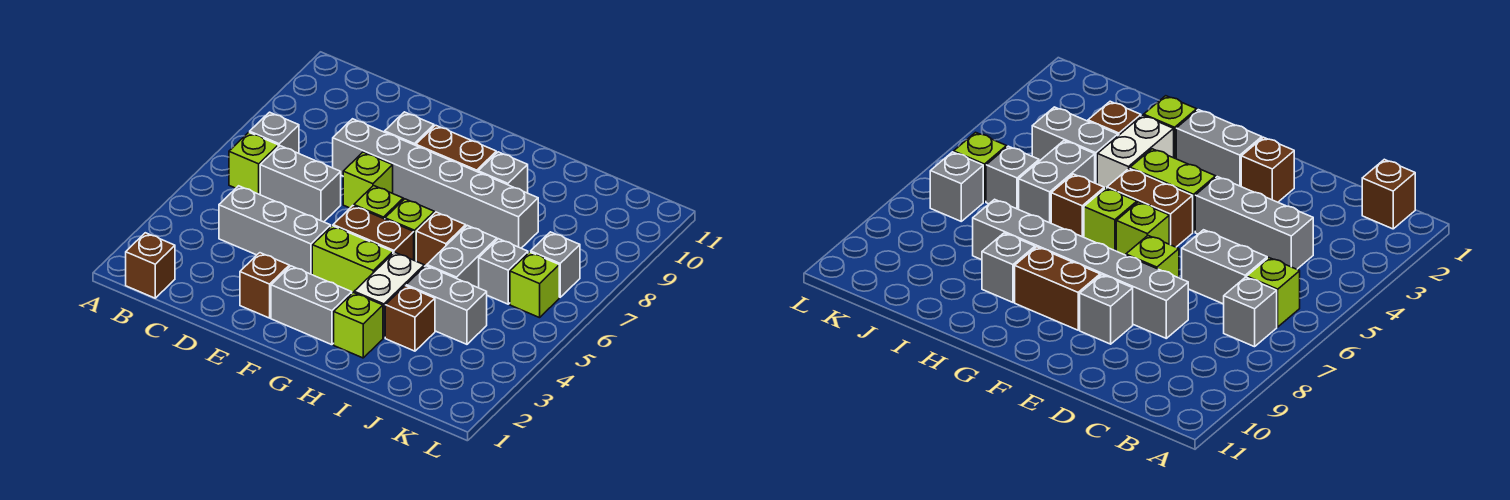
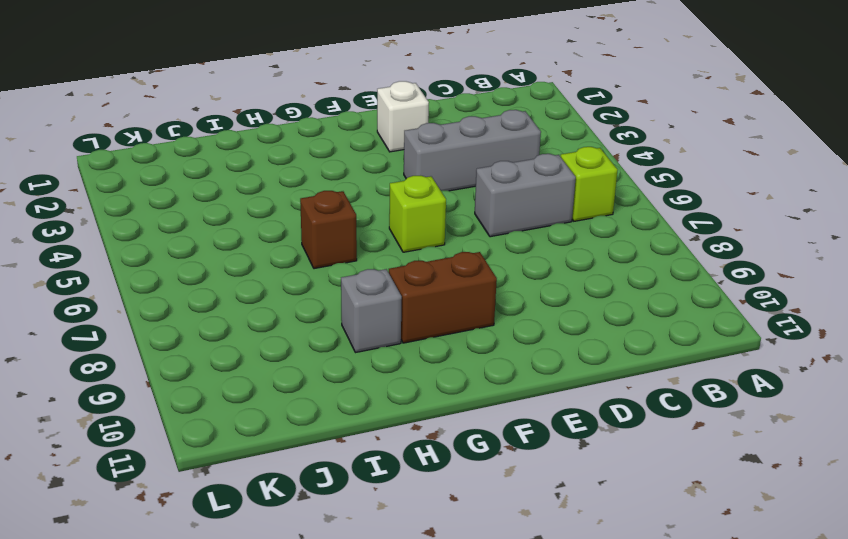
white 1x1 brick [377,81,429,152] -> brown 1x1 brick [240,253,289,318]
none -> brown 1x1 brick [126,233,175,298]
none -> grey 1x1 brick [250,112,299,153]
none -> grey 1x6 brick [333,119,538,248]

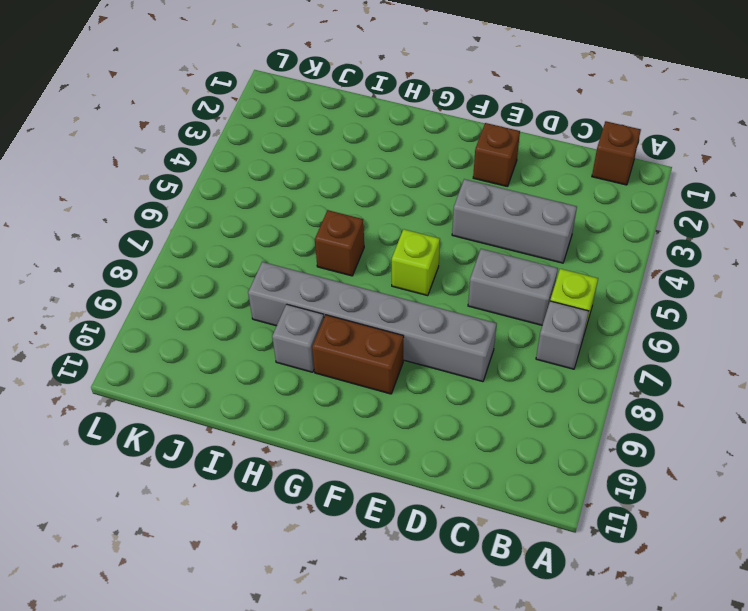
none -> lime 1x1 brick [343,152,393,208]
none -> grey 1x1 brick [385,112,434,146]
none -> grey 1x2 brick [271,266,352,345]

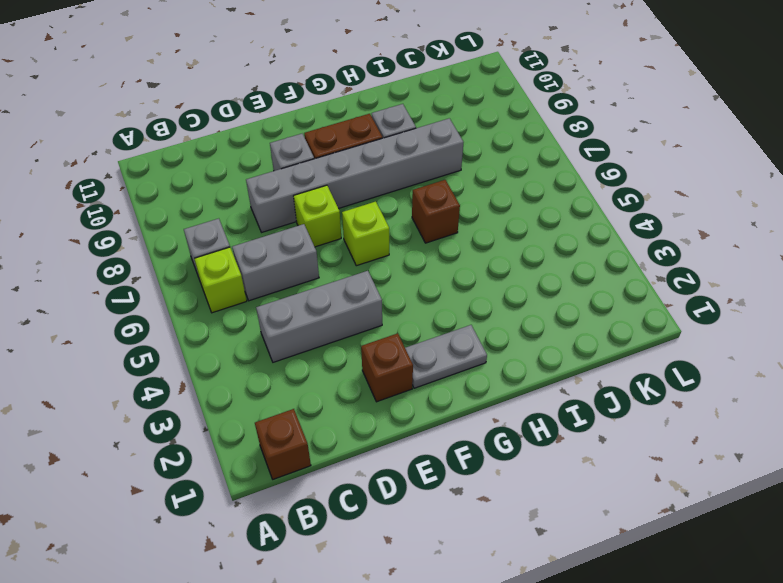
grey 1x2 plate [405,325,487,388] -> grey 1x2 brick [271,266,352,345]
none -> lime 1x2 brick [312,226,393,293]
none -> brown 1x2 brick [333,206,414,260]
none -> lime 1x1 brick [385,199,434,261]

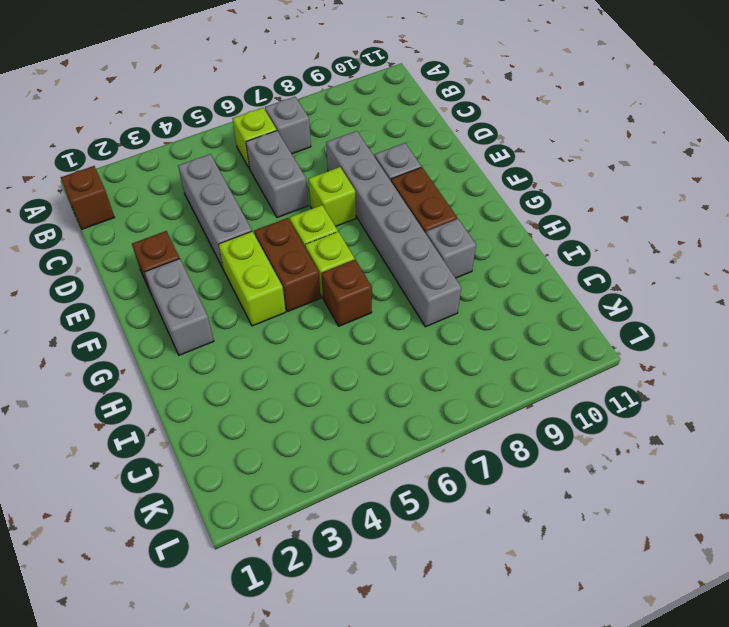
none -> lime 1x1 brick [334,292,383,358]
none -> white 1x2 brick [354,252,424,338]
none -> brown 1x1 brick [385,286,435,351]

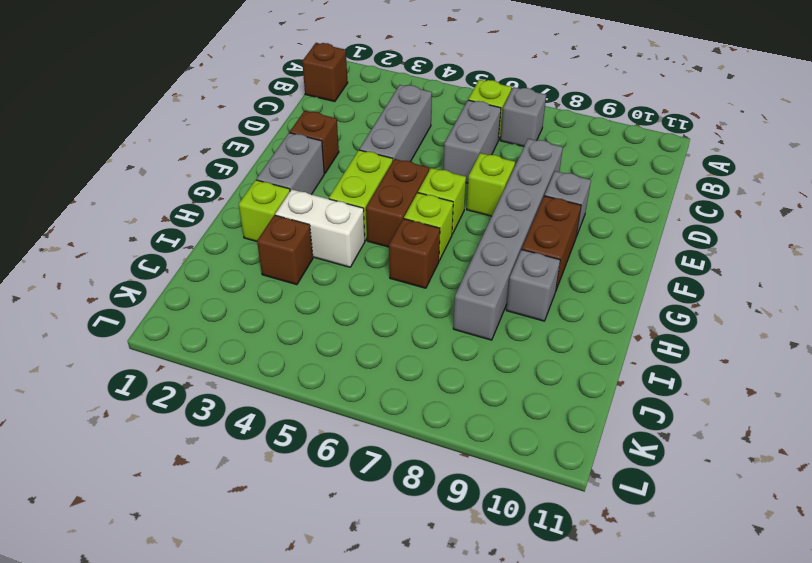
none -> grey 1x2 brick [406,266,487,344]
none -> grey 1x2 brick [427,225,497,288]
none -> grey 1x1 brick [479,239,528,304]

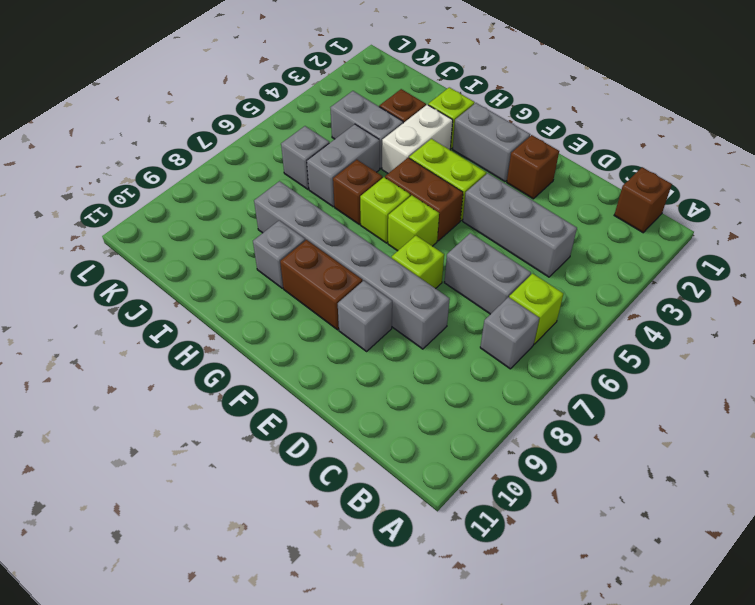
none -> lime 1x1 brick [510,252,559,318]
none -> grey 1x1 brick [531,232,580,297]

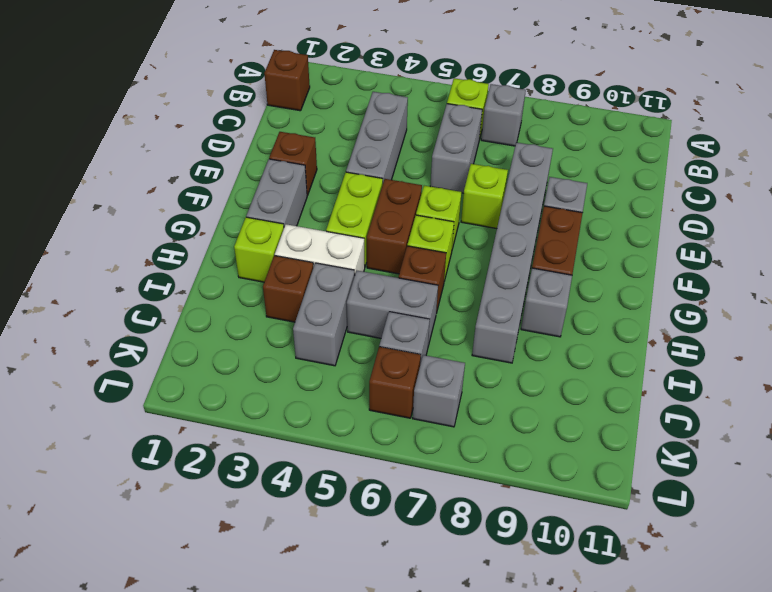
brown 1x1 brick [369,347,421,418] -> lime 1x1 brick [510,252,559,318]

